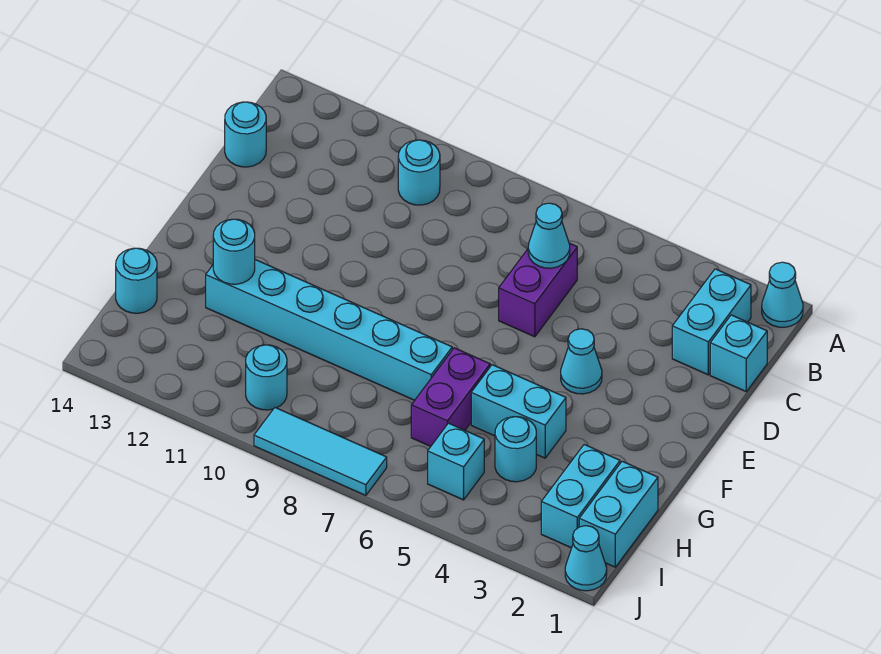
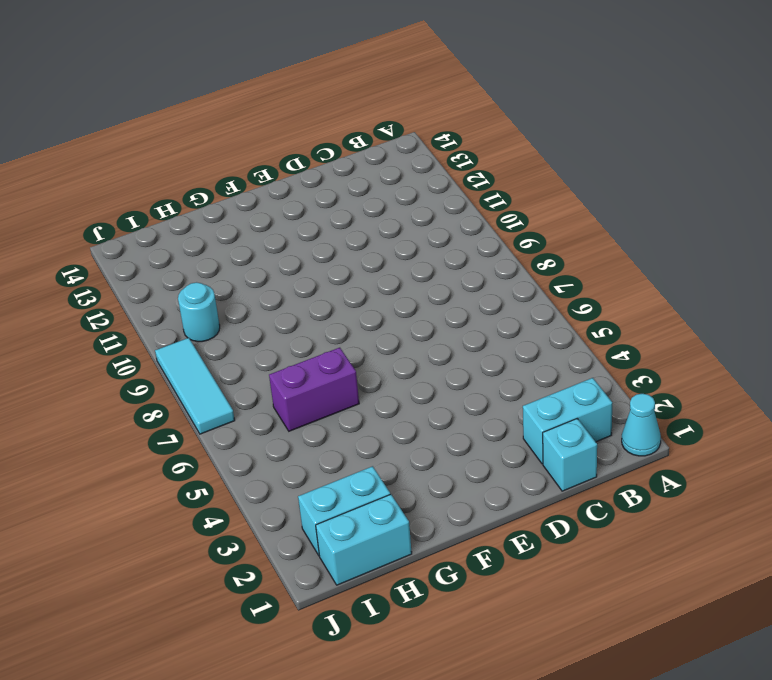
none -> cyan 1x1 round brick [398,140,440,205]
none -> purple 1x2 brick [499,243,577,337]
none -> cyan 1x1 round brick [225,102,266,167]

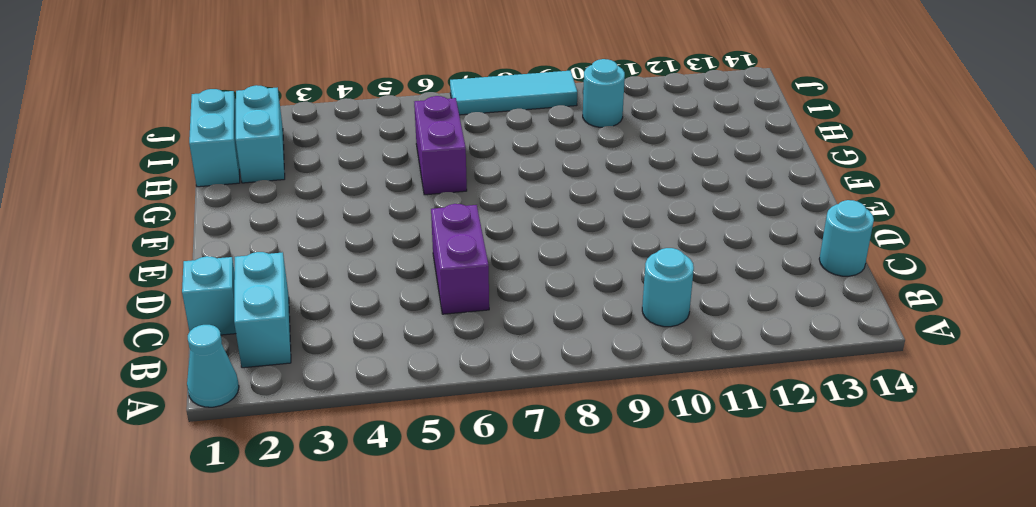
none -> cyan 1x1 cone [561,329,602,394]
none -> cyan 1x2 brick [471,365,566,458]
none -> cyan 1x6 brick [206,260,452,400]

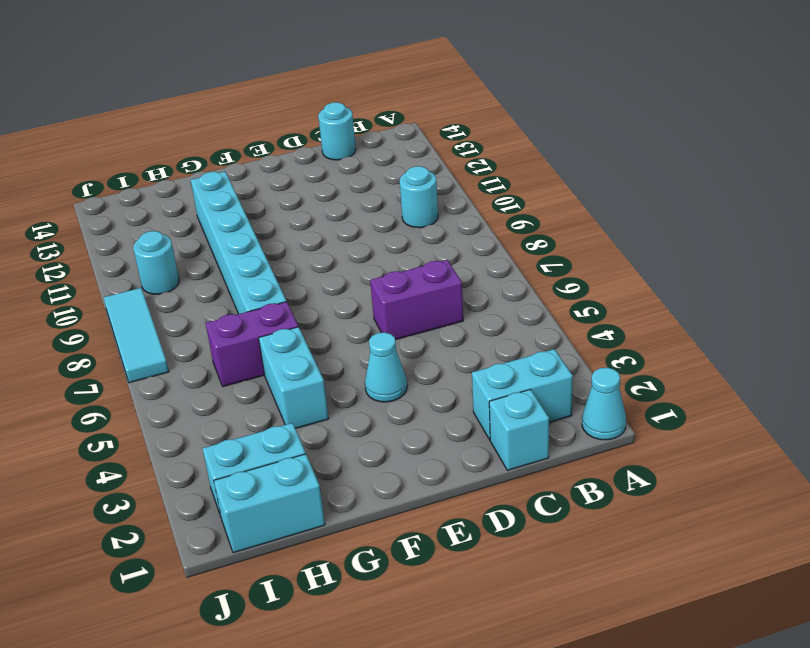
none -> cyan 1x1 round brick [495,417,536,482]
none -> cyan 1x1 round brick [116,248,157,313]
none -> cyan 1x1 brick [428,423,484,500]

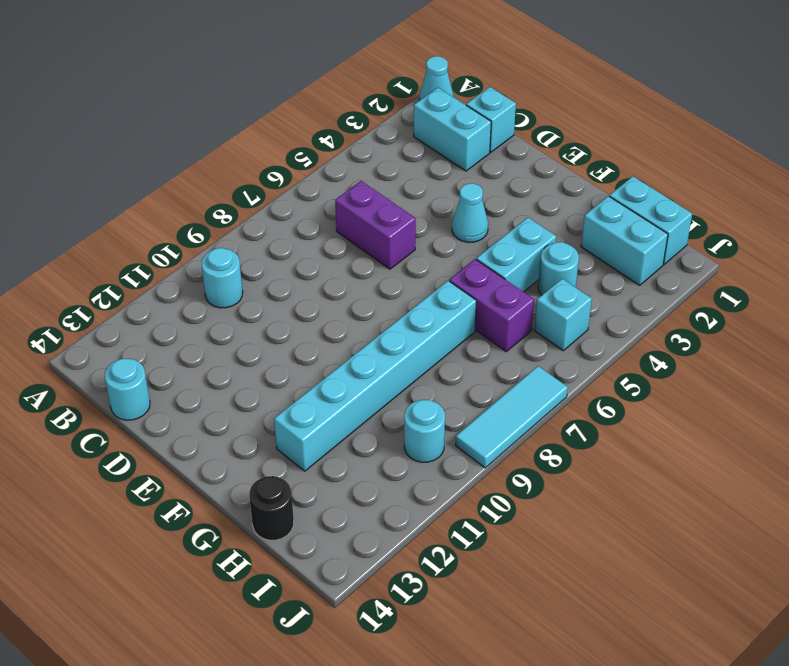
black 1x1 round brick [249,476,294,540] -> cyan 1x1 round brick [116,248,157,313]
none -> cyan 1x1 cone [565,526,607,591]
none -> cyan 1x1 cone [528,203,570,268]
none -> cyan 1x1 round brick [213,219,255,284]

